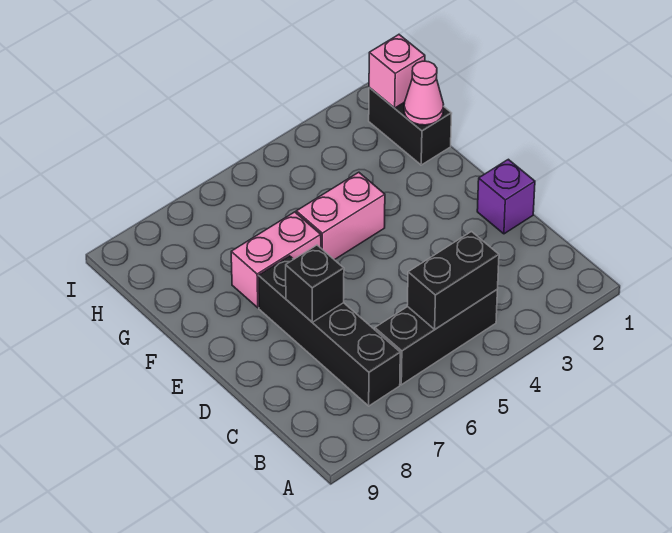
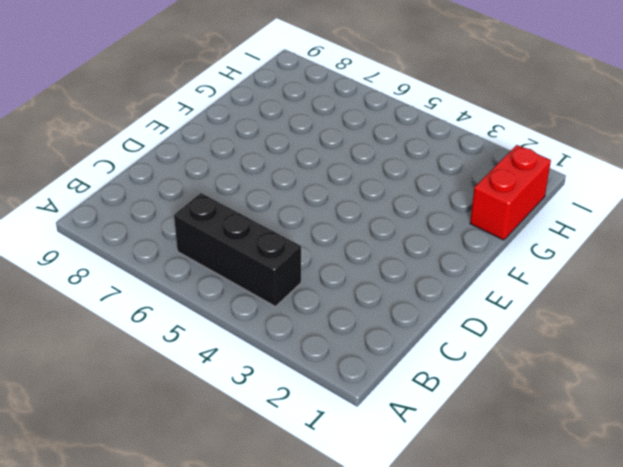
red 1x2 brick [470,145,551,240] -> black 1x2 brick [369,88,452,165]
none -> black 1x4 brick [258,256,400,406]
none -> purple 1x1 brick [477,159,535,234]

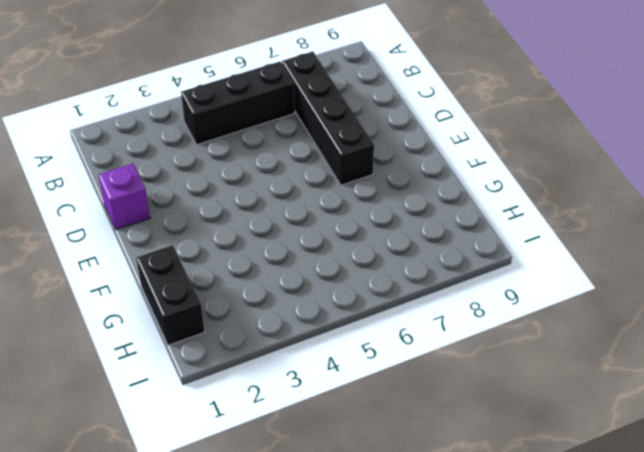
none -> pink 1x2 brick [296,172,385,260]
none -> pink 1x2 brick [231,212,321,308]

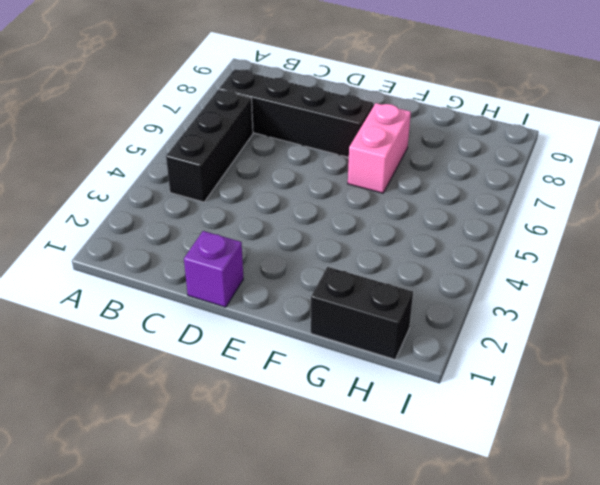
none -> pink 1x2 brick [296,172,385,260]
none -> black 1x2 brick [407,232,499,329]

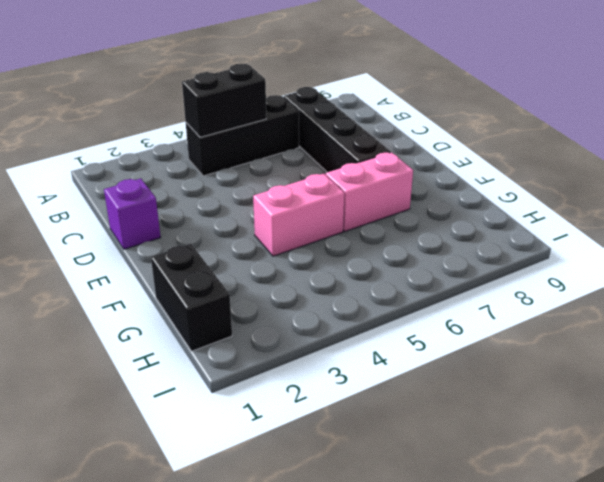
none -> black 1x1 brick [286,245,344,322]
none -> pink 1x1 cone [404,61,444,125]

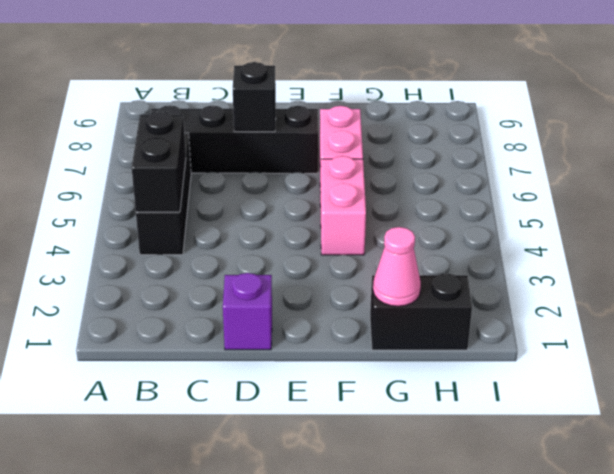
none -> pink 1x1 brick [369,35,425,108]

